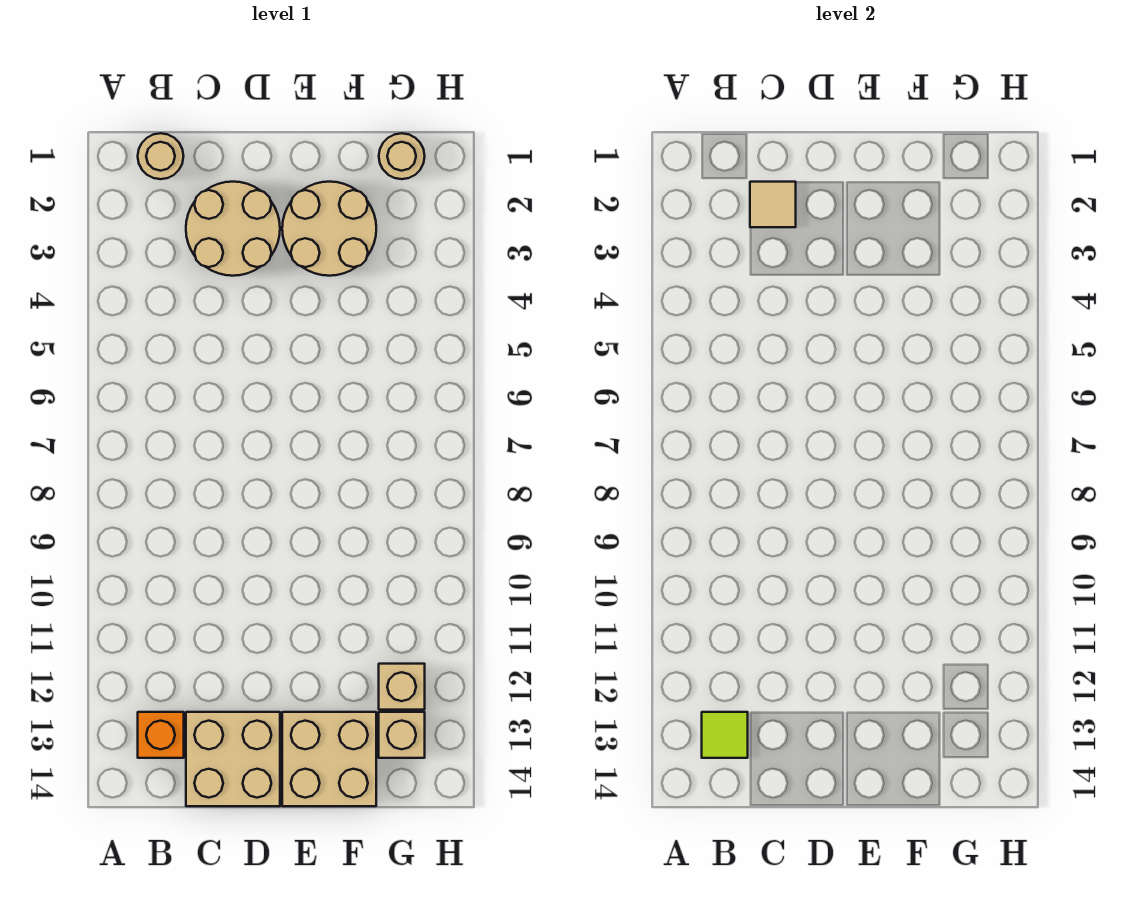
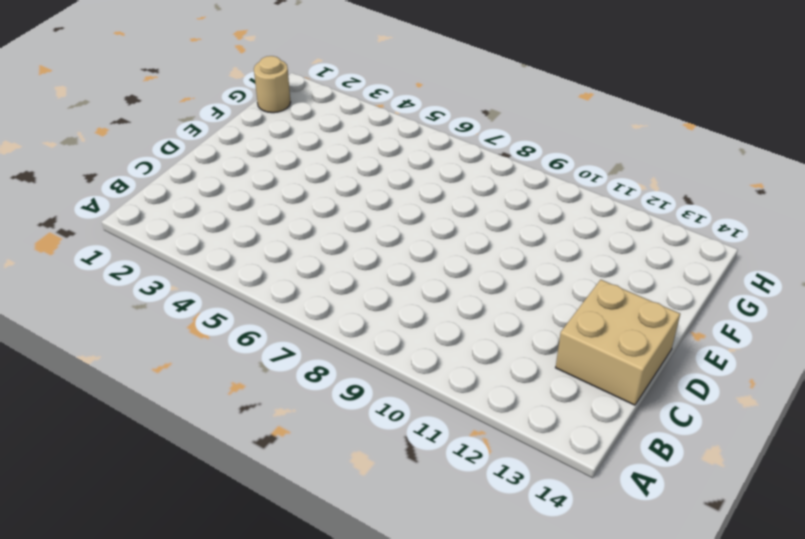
none -> tan 1x1 round brick [138,133,184,179]
none -> orange 1x1 brick [138,712,184,758]

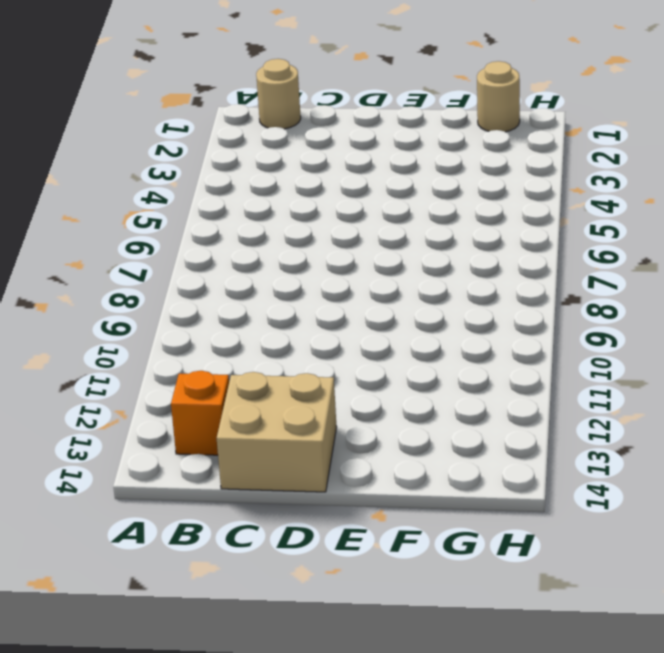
none -> tan 2x2 round brick [186,182,280,276]
none -> tan 2x2 round brick [282,182,376,276]

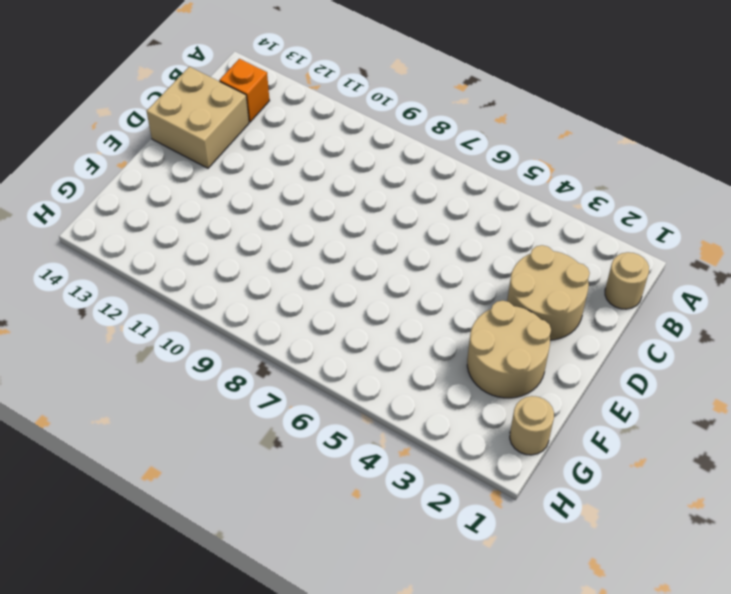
none -> tan 2x2 brick [282,712,376,806]
none -> tan 1x1 brick [379,664,425,710]

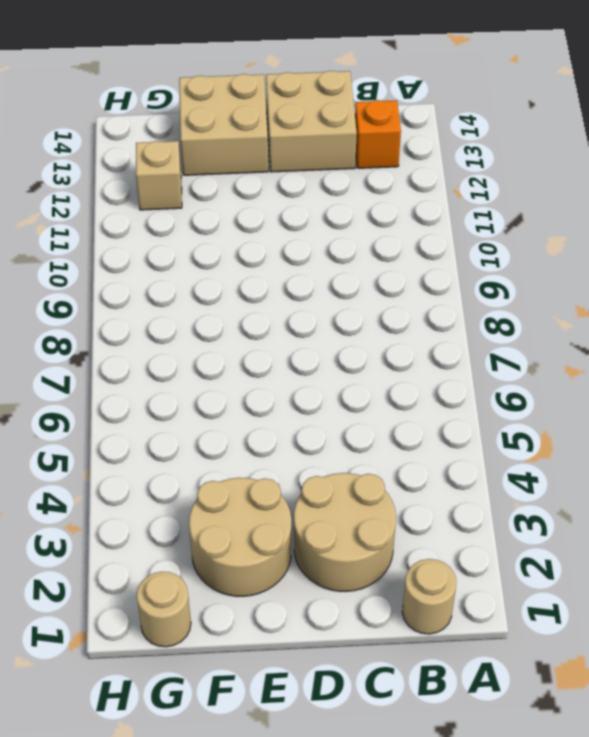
none -> tan 1x1 brick [379,712,425,758]
none -> lime 1x1 tile [702,712,748,758]

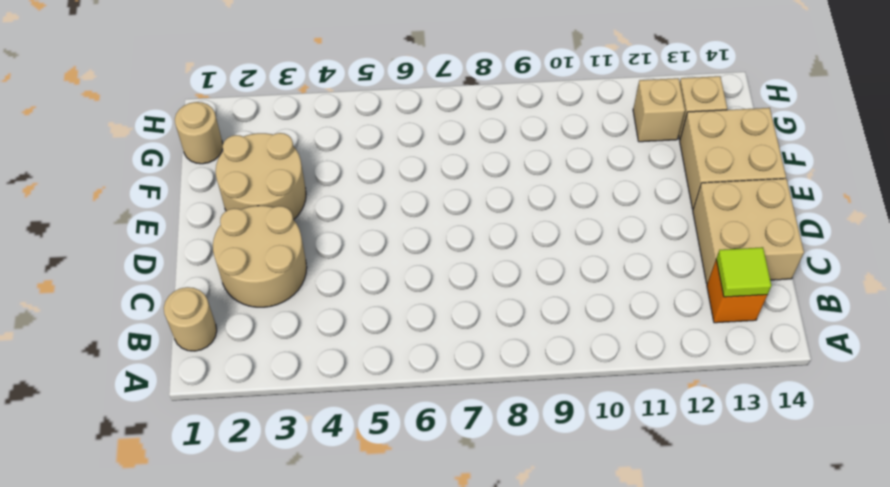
none -> tan 1x1 tile [750,182,796,227]

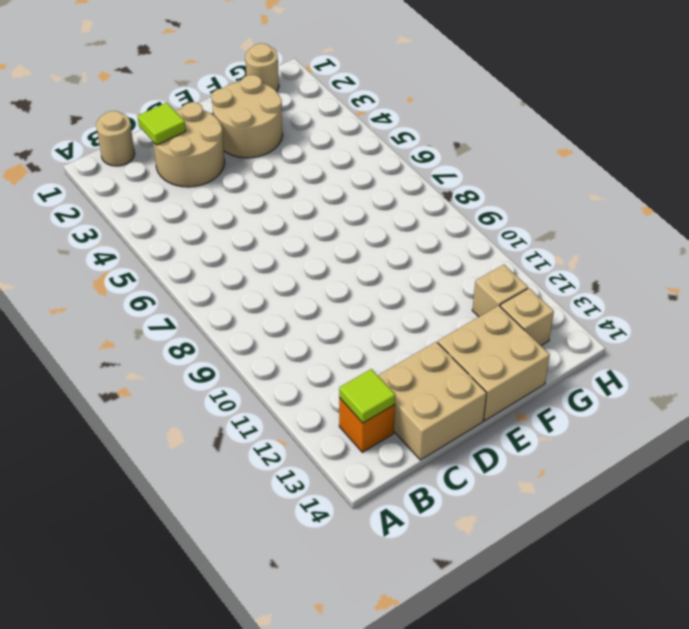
lime 1x1 tile [138,103,186,145] -> tan 1x1 tile [750,182,796,227]

